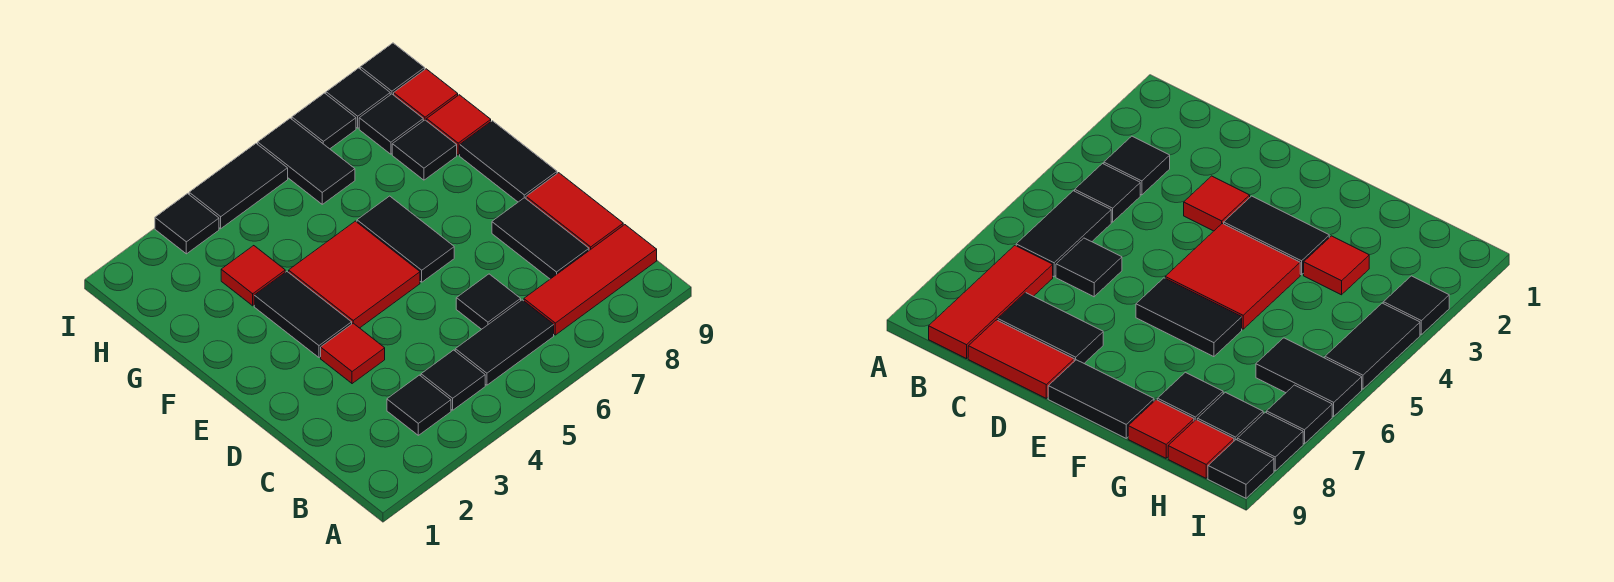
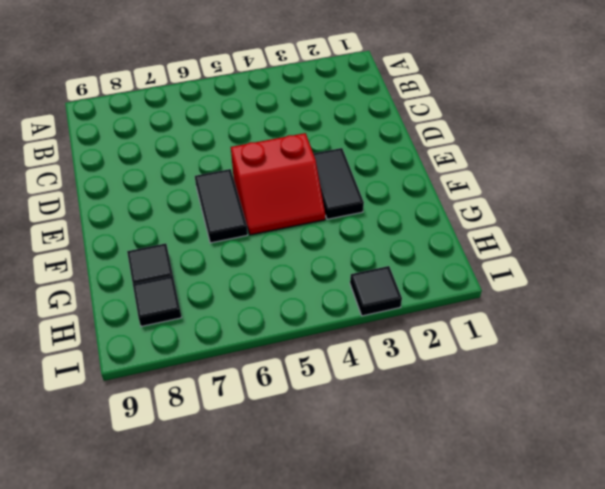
red 2x2 slope [231,133,325,235] -> red 2x2 tile [289,221,420,328]
none -> black 1x1 tile [387,375,451,435]
none -> black 1x1 tile [421,350,485,410]
none -> black 1x2 tile [455,300,554,385]

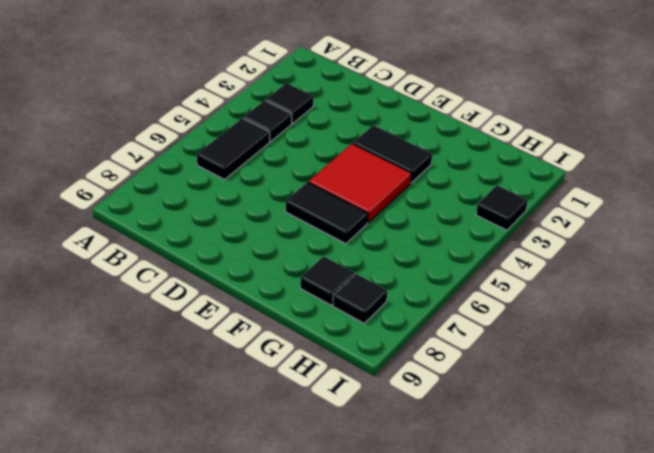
none -> red 1x3 tile [524,225,657,335]
none -> black 1x1 tile [456,274,521,329]
none -> black 1x2 tile [492,198,589,279]

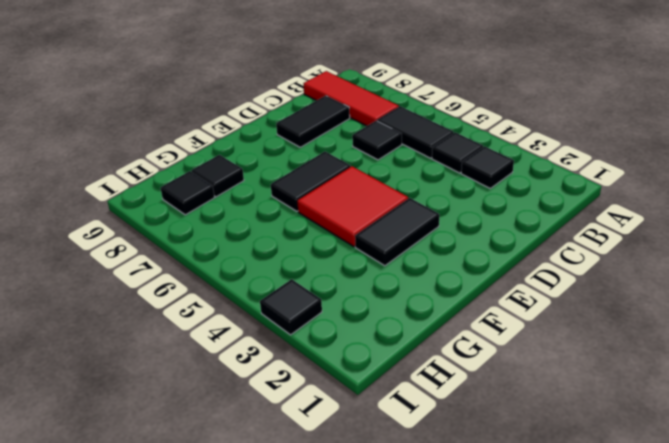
none -> red 1x2 tile [526,173,623,250]
none -> red 1x1 tile [321,323,385,384]
none -> black 1x2 tile [460,121,557,202]

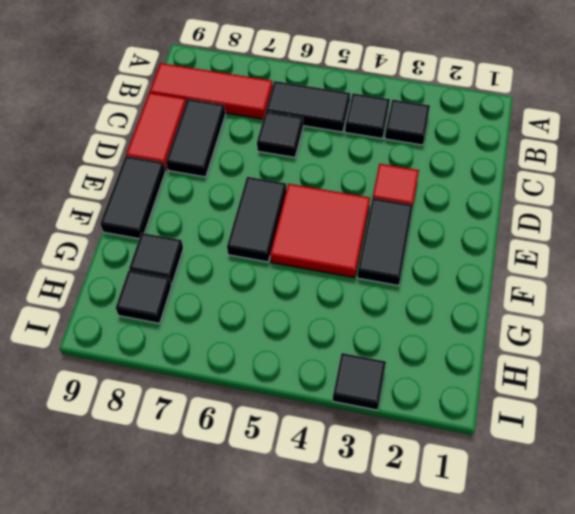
none -> red 1x1 tile [221,246,285,306]
none -> red 1x1 tile [427,95,491,155]
none -> black 1x2 tile [258,118,355,204]

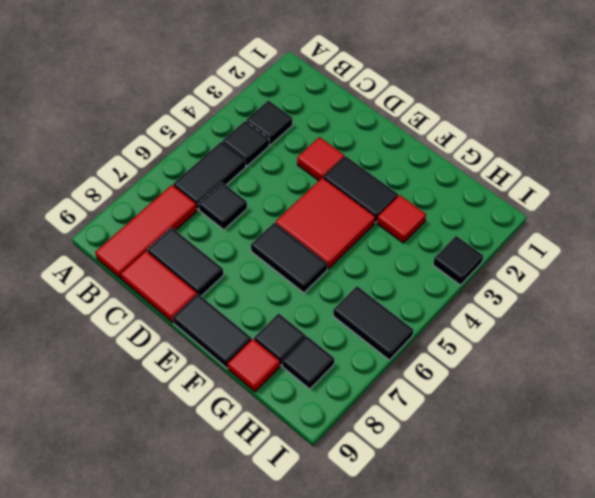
none -> red 1x1 tile [394,69,458,121]
none -> black 1x2 tile [189,144,288,229]
none -> black 1x1 tile [292,93,356,149]

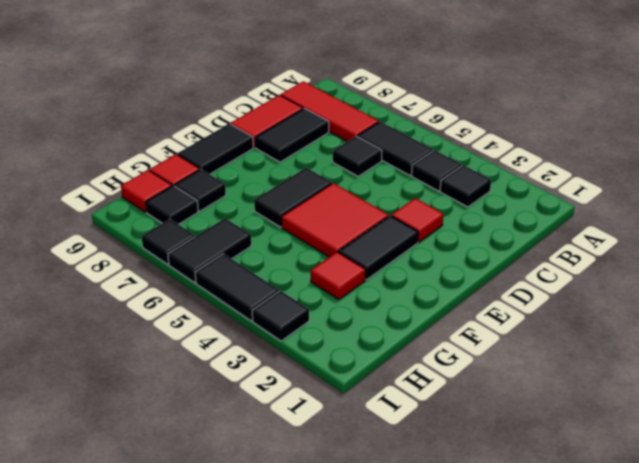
none -> black 1x1 tile [326,68,390,128]
none -> black 1x1 tile [360,43,425,95]

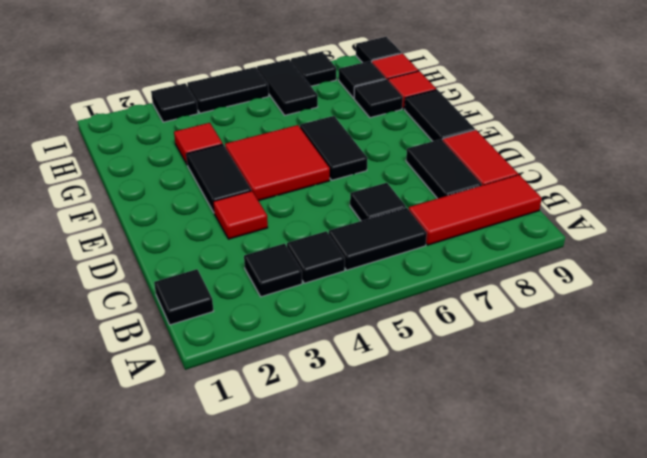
black 1x1 tile [154,269,213,325] -> black 1x1 tile moved to [326,68,390,128]

